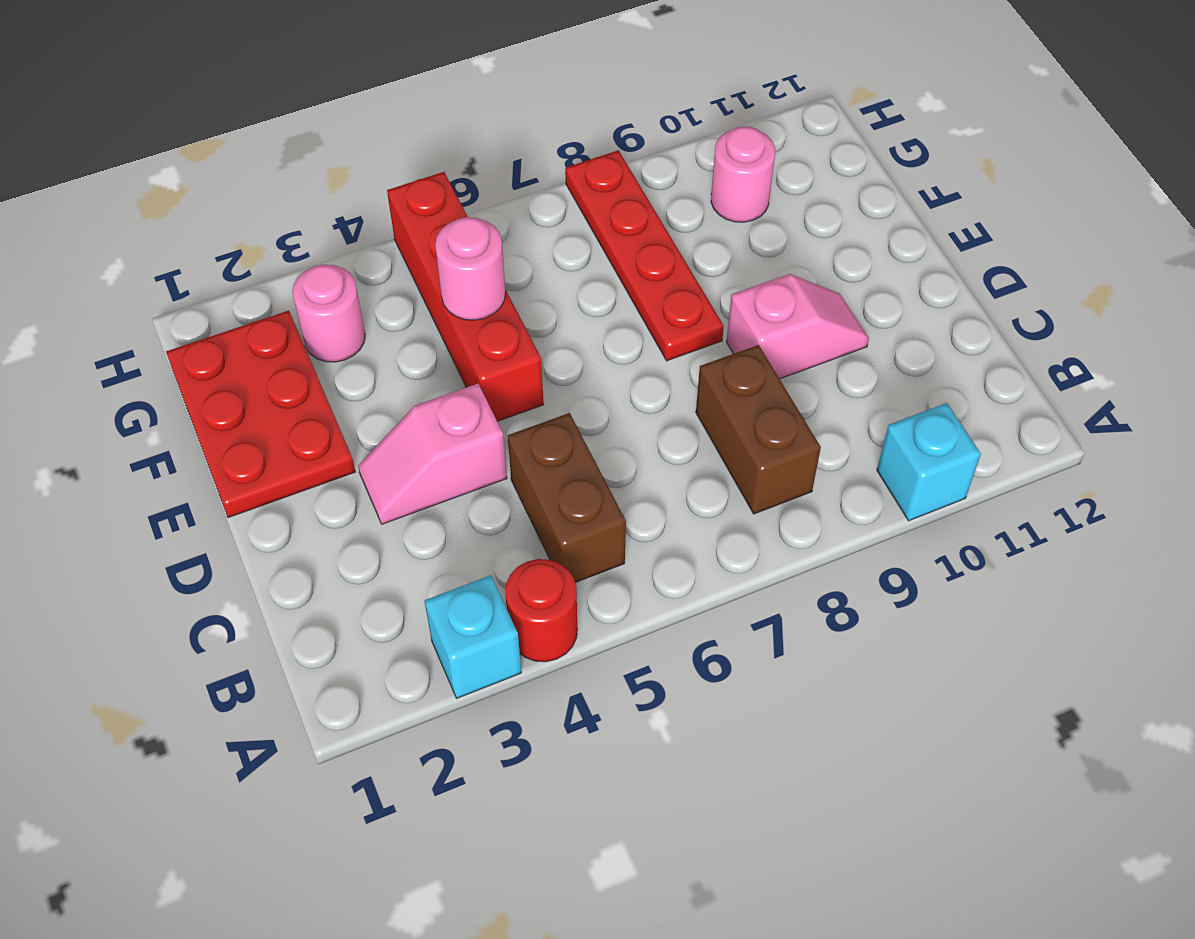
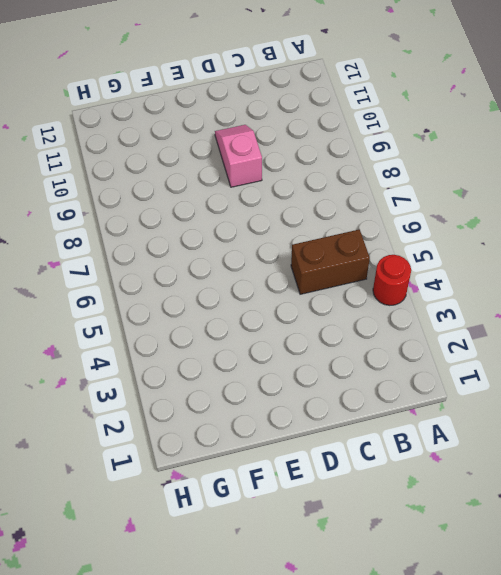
none -> cyan 1x1 brick [425,575,521,698]
none -> cyan 1x1 brick [877,403,981,521]
none -> brown 1x2 brick [696,345,821,514]

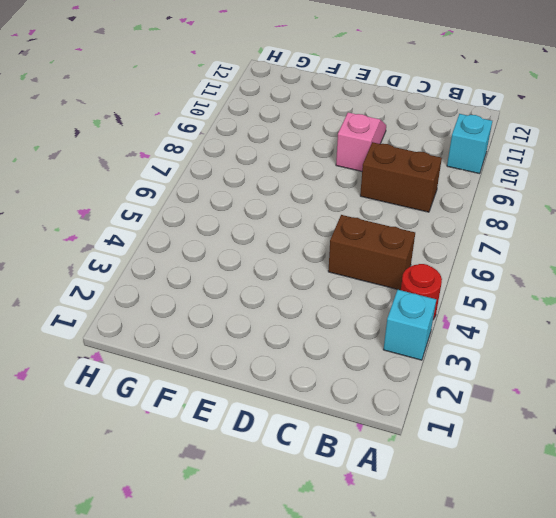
none -> pink 1x2 slope [358,384,507,524]
none -> red 2x3 plate [166,311,355,518]
none -> red 1x4 brick [387,172,544,421]

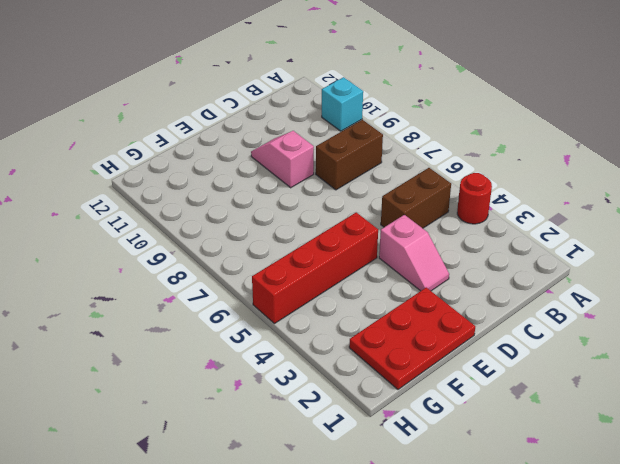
none -> cyan 1x1 brick [425,575,521,698]
none -> red 1x4 plate [565,150,724,361]
none -> pink 1x1 round brick [292,265,365,362]

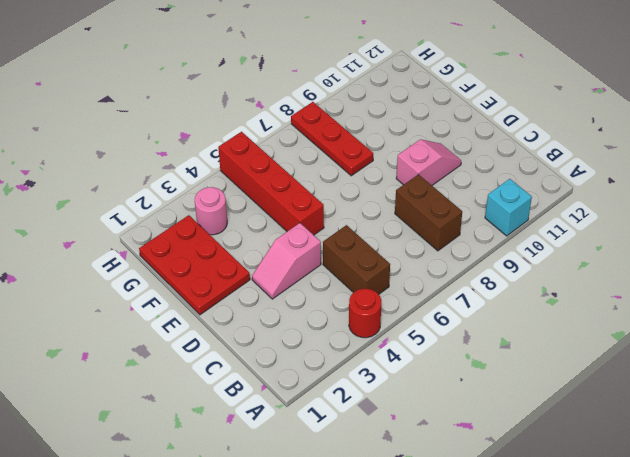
red 1x3 plate [291,102,373,176] -> red 1x4 plate [565,150,724,361]
none -> cyan 1x1 brick [425,575,521,698]
none -> pink 1x1 round brick [711,126,775,222]
none -> pink 1x1 round brick [435,217,506,320]

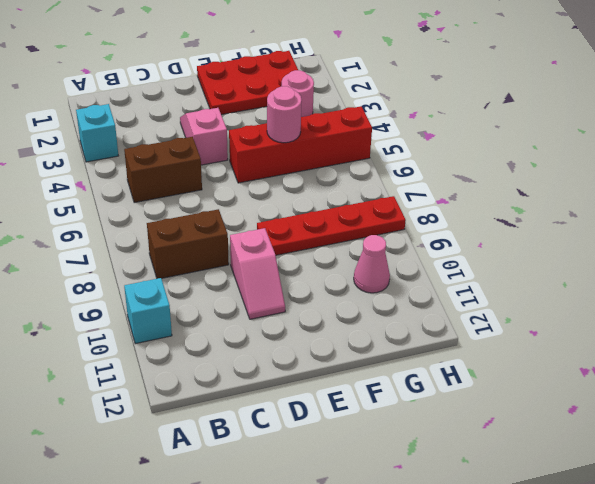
pink 1x1 cone [354,235,390,293] -> pink 1x1 round brick [711,126,775,222]
none -> red 1x1 round brick [505,559,577,662]

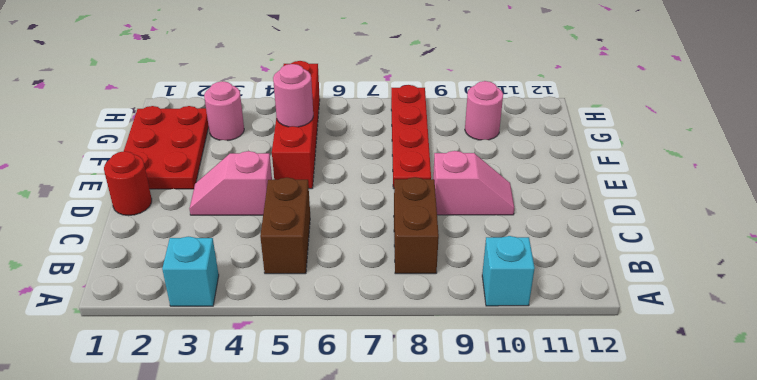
red 1x1 round brick [104,151,152,216] -> red 1x1 round brick moved to [505,559,577,662]

